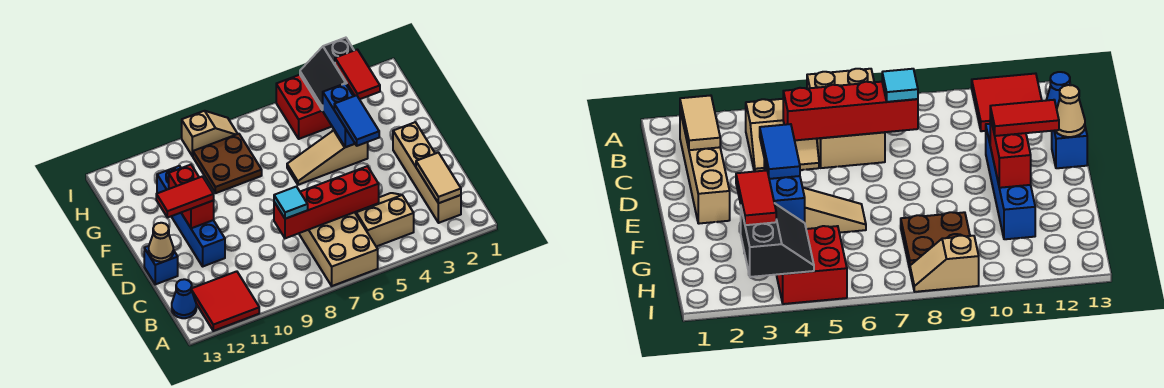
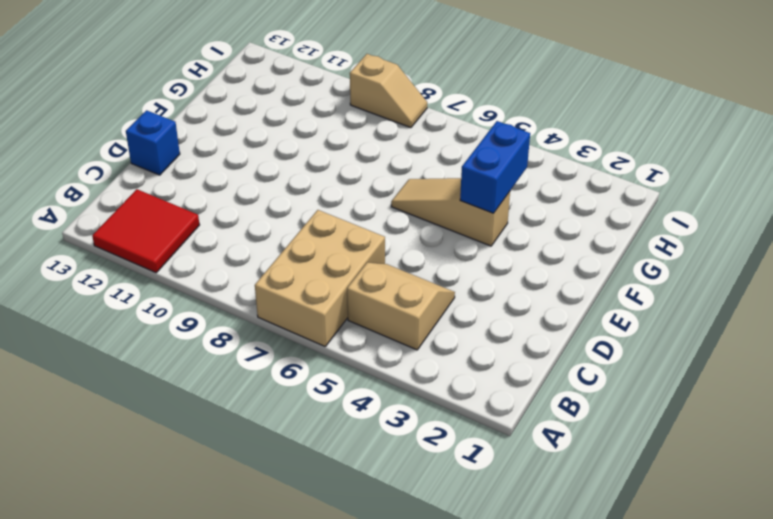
none -> tan 1x4 brick [393,122,461,223]
none -> blue 1x1 cone [172,279,196,318]
none -> blue 1x4 brick [157,166,225,266]

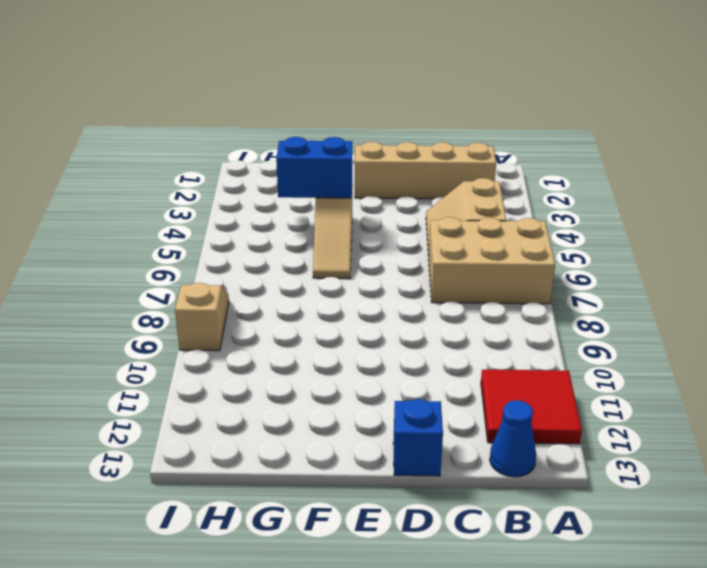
none -> blue 1x4 brick [157,166,225,266]
none -> brown 2x2 plate [193,134,262,193]
none -> red 2x2 brick [276,75,332,139]

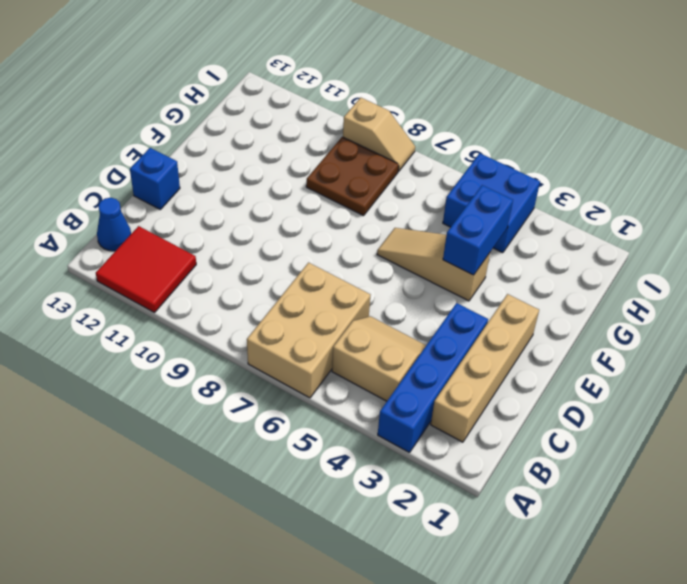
blue 1x4 brick [378,303,488,453] -> blue 1x4 brick moved to [157,166,225,266]
blue 2x2 brick [443,153,540,253] -> red 2x2 brick [276,75,332,139]
none -> tan 1x2 tile [416,153,461,203]
none -> red 1x4 brick [274,166,379,238]
none -> tan 1x1 cone [149,223,173,262]

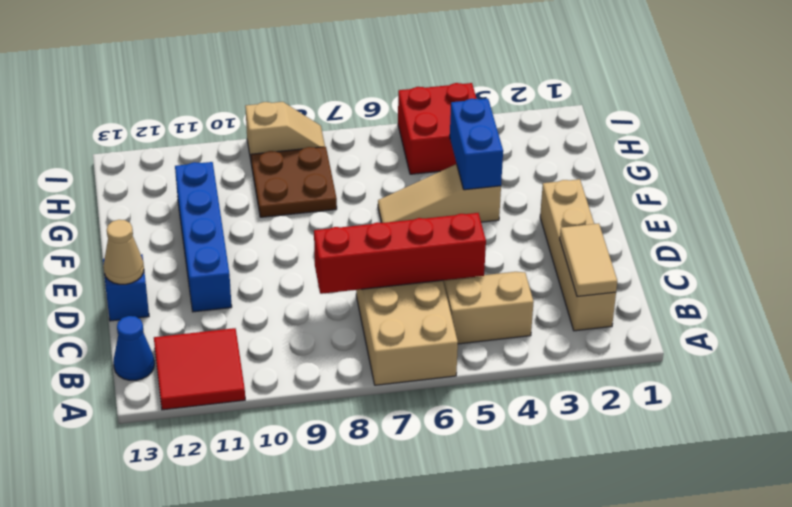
none -> red 1x2 brick [169,165,214,228]
none -> black 2x2 slope [300,38,354,110]
none -> cyan 1x1 tile [274,187,308,219]

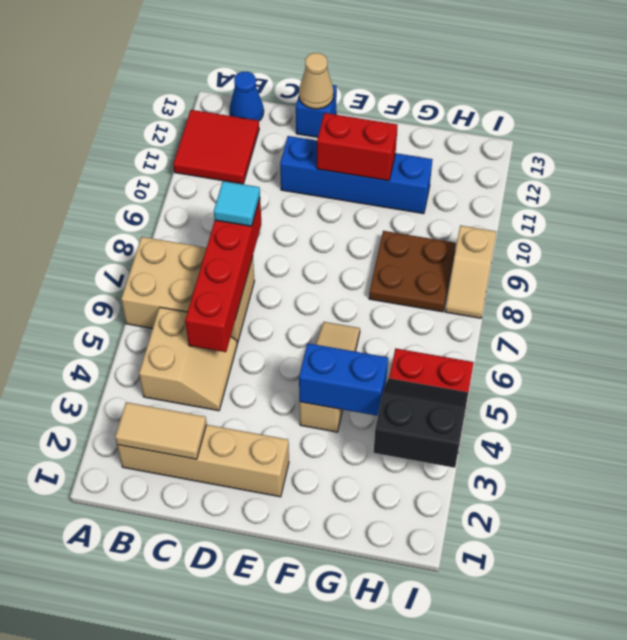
none -> blue 1x2 tile [334,95,379,146]
none -> red 1x2 tile [156,176,214,218]
none -> red 1x2 tile [335,49,380,99]

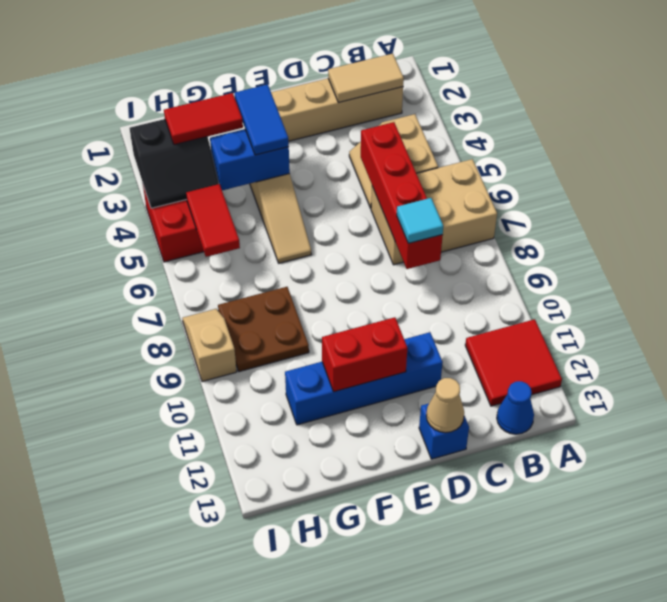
blue 1x2 tile [235,84,289,155] -> blue 1x2 tile turned to [334,95,379,146]
red 1x2 tile [186,184,240,257] -> red 1x2 tile moved to [156,176,214,218]

